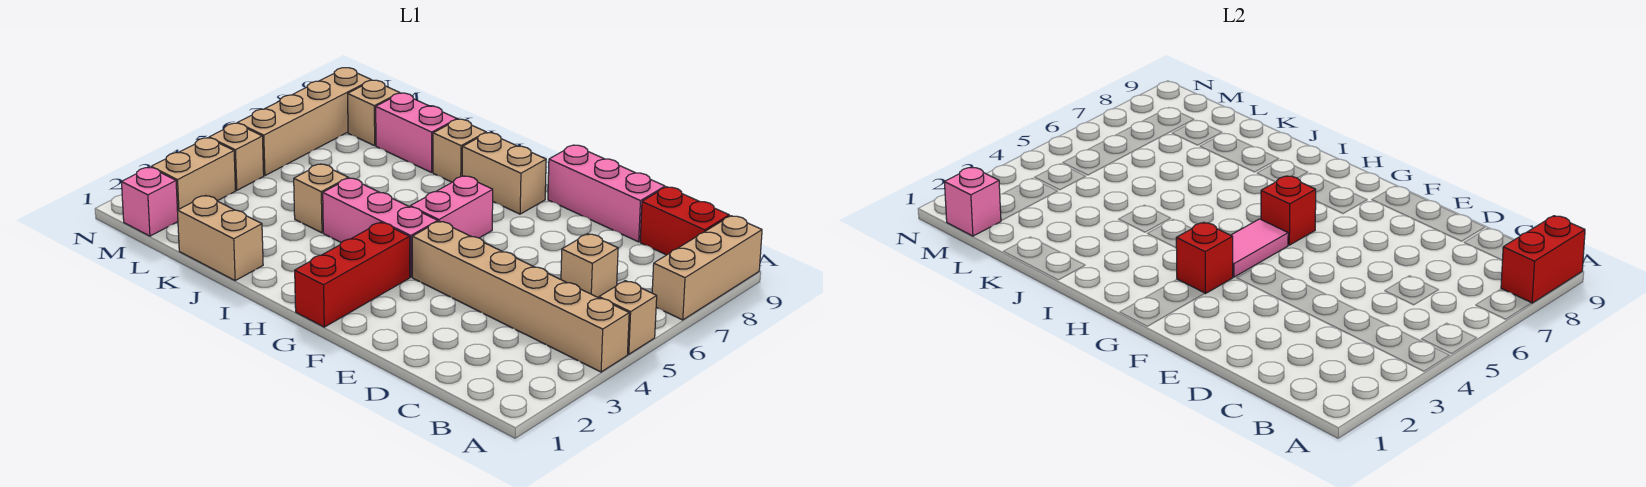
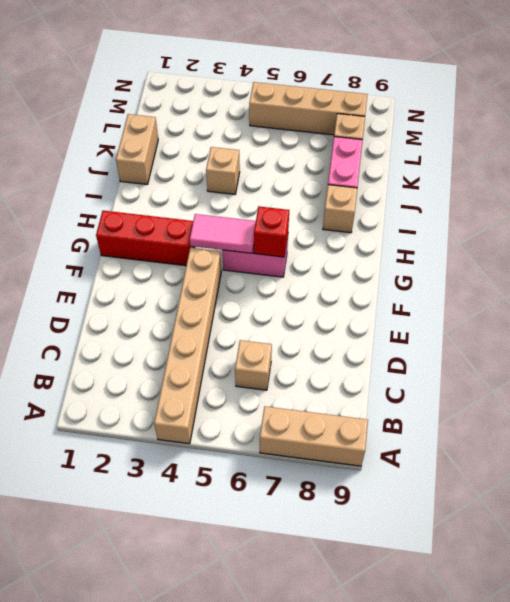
none -> tan 1x1 brick [599,281,657,354]
none -> red 1x2 brick [640,187,729,255]
none -> pink 1x3 brick [548,145,665,242]

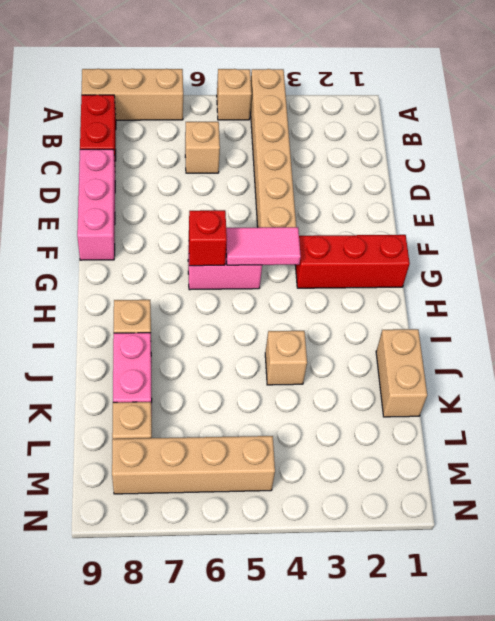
none -> pink 1x3 brick [323,178,438,277]
none -> tan 1x2 brick [462,133,546,214]
none -> pink 1x1 brick [121,167,178,236]

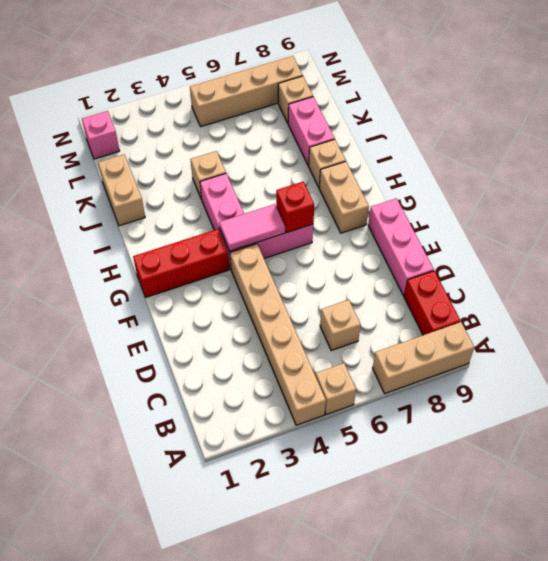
none -> tan 1x2 brick [151,138,235,210]
none -> tan 1x1 brick [209,123,264,190]
none -> red 1x2 brick [1501,216,1585,303]

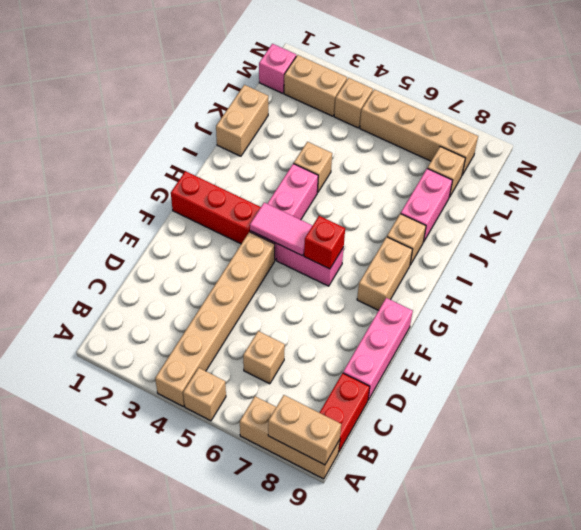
tan 1x2 brick [268,395,341,465] -> red 1x2 brick [1501,216,1585,303]
none -> red 1x1 brick [1176,222,1233,294]
none -> pink 1x1 brick [944,167,1001,236]

